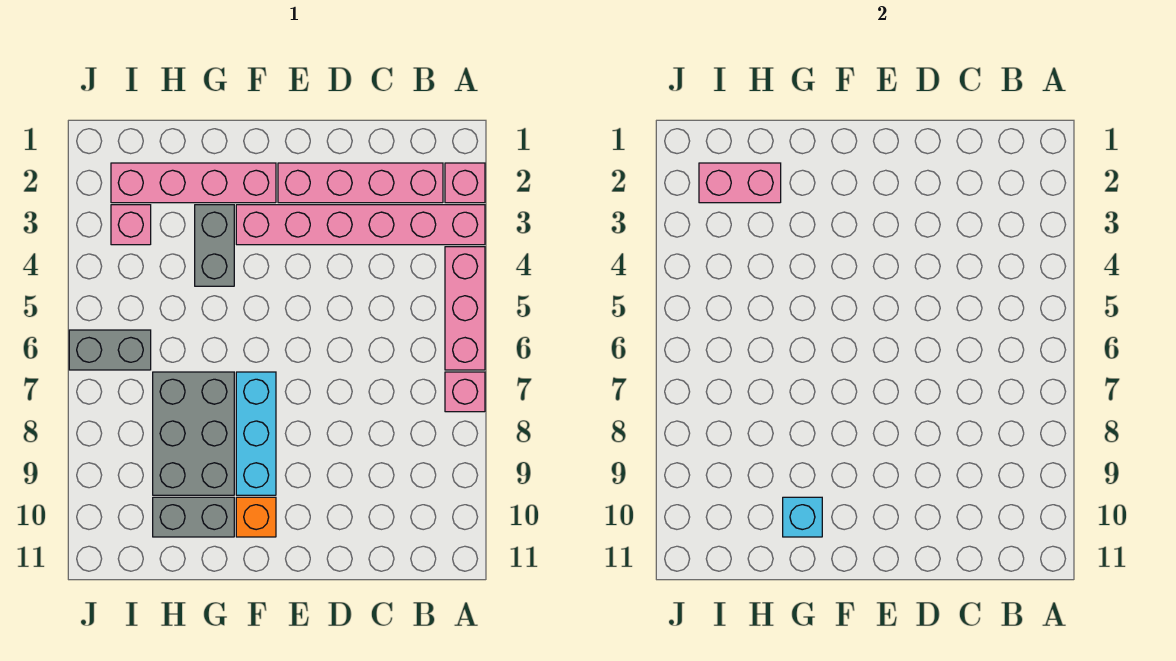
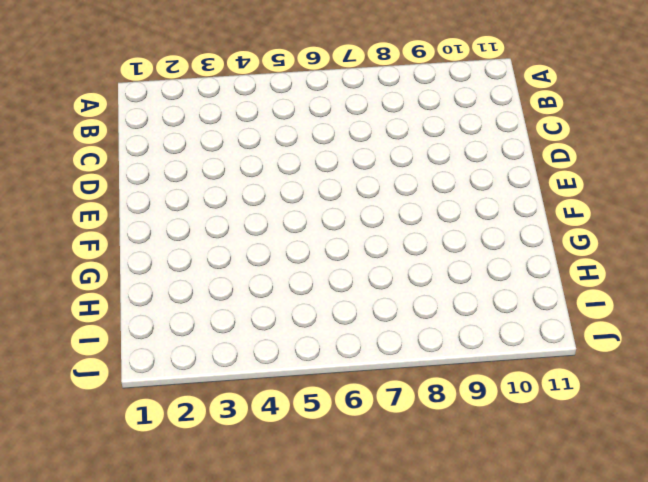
none -> pink 1x1 brick [445,163,485,203]
none -> pink 1x6 brick [236,205,485,245]
none -> pink 1x3 brick [445,247,485,370]

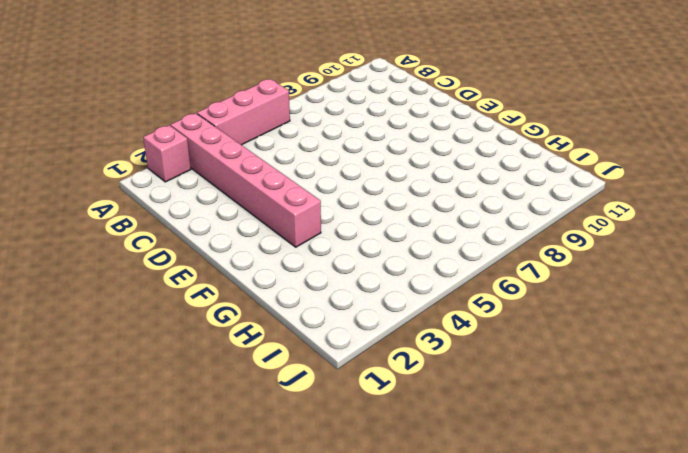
none -> pink 1x1 brick [445,372,485,412]
none -> pink 1x4 brick [278,163,443,203]
none -> pink 1x4 brick [111,163,276,203]

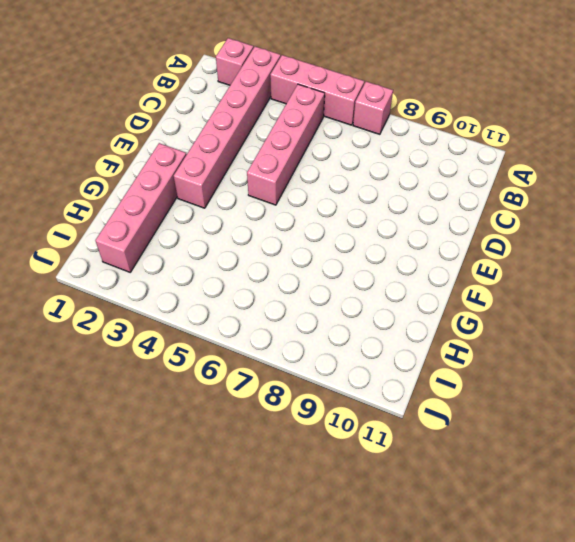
pink 1x4 brick [247,84,325,205] -> pink 1x4 brick moved to [278,163,443,203]
none -> cyan 1x3 brick [236,372,276,495]
none -> orange 1x1 brick [236,497,276,537]
none -> grey 1x2 brick [195,205,234,286]

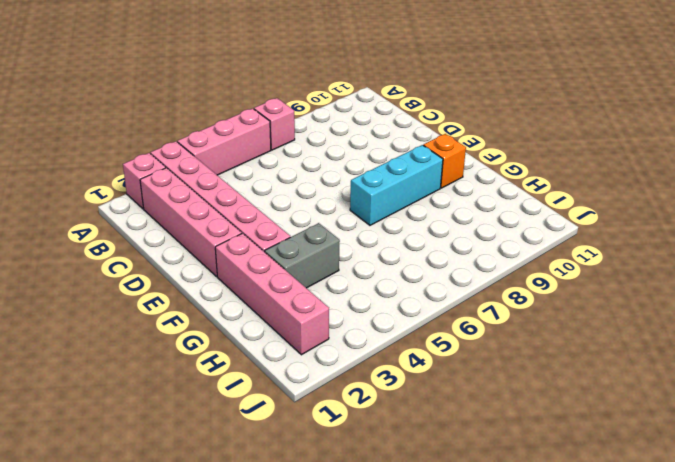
none -> grey 2x3 brick [153,372,234,495]
none -> grey 1x2 brick [153,497,234,537]
none -> pink 1x1 brick [111,205,151,245]

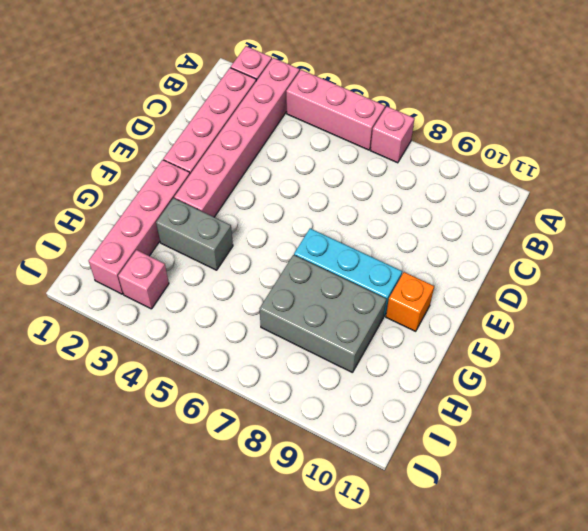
none -> grey 1x2 brick [153,497,234,537]
none -> grey 1x2 brick [69,330,151,370]
none -> cyan 1x1 brick [783,497,822,537]

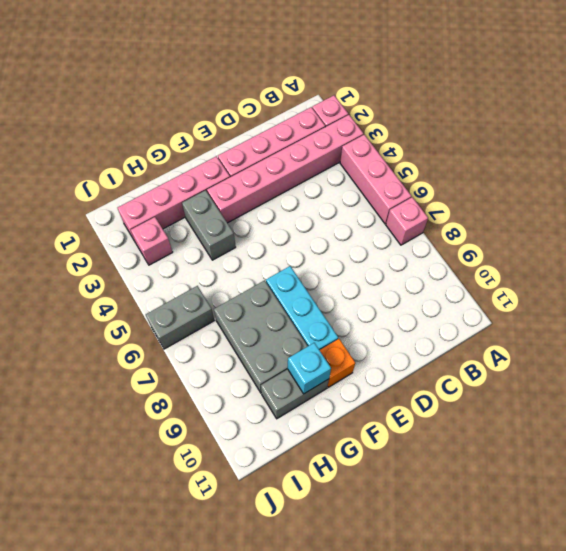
none -> pink 1x2 brick [699,163,781,203]

